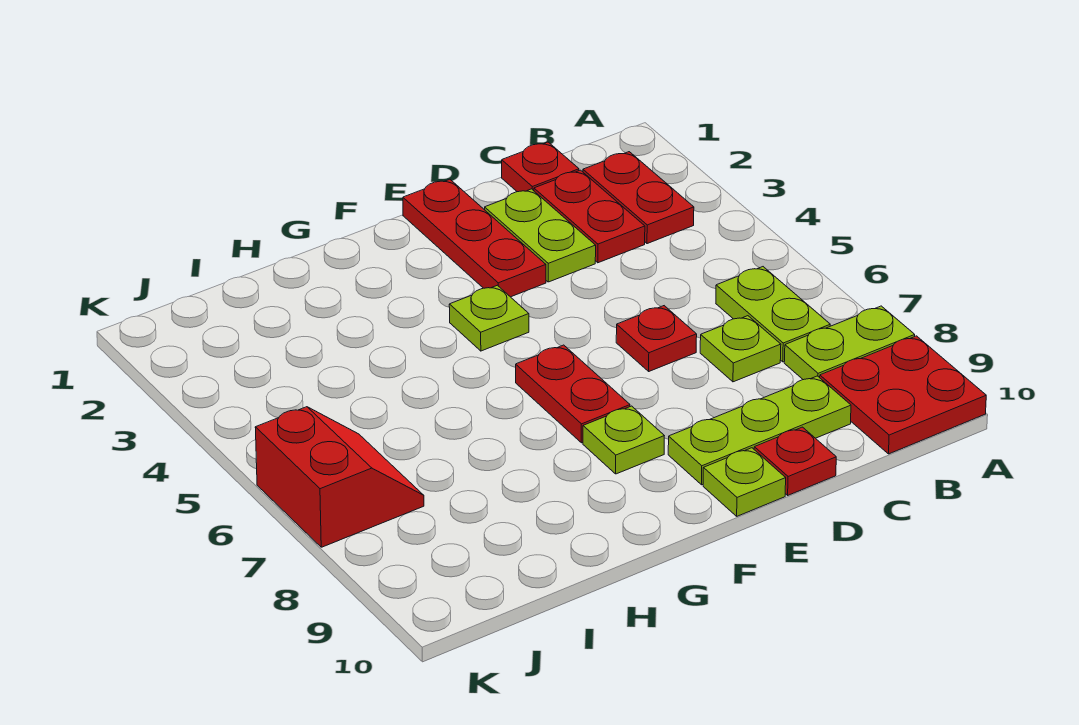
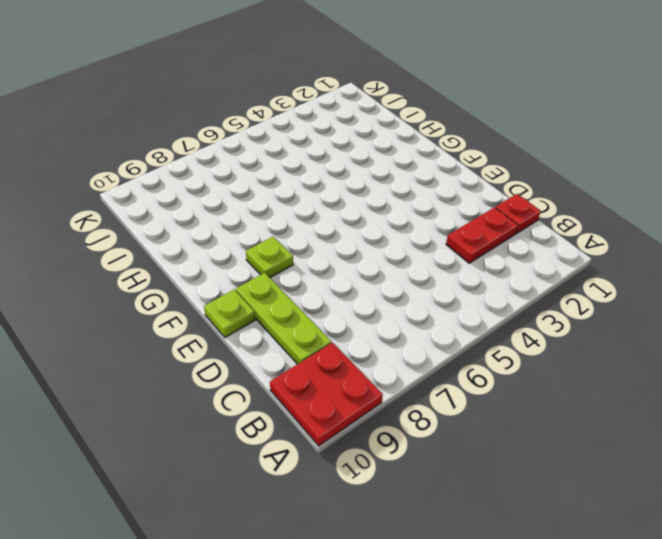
none -> lime 1x2 plate [784,306,915,380]
none -> red 1x2 plate [583,152,694,244]
none -> lime 1x2 plate [716,267,830,362]

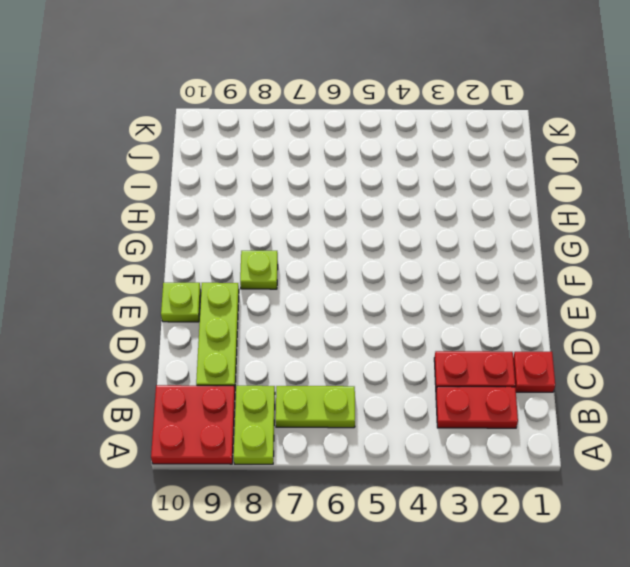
none -> lime 1x1 plate [700,316,781,382]
none -> lime 1x2 plate [485,189,596,282]
none -> red 1x1 plate [616,306,697,371]

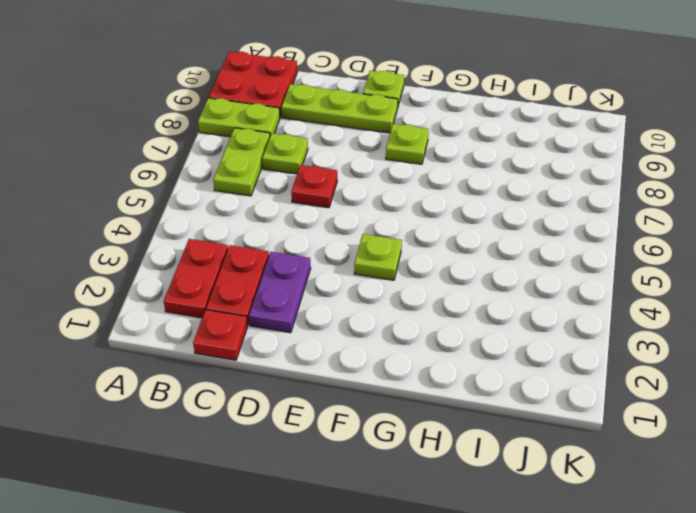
purple 1x2 plate [249,252,311,333] -> lime 1x2 plate [485,189,596,282]
none -> red 1x1 plate [754,427,836,495]
none -> red 1x3 plate [403,179,546,297]
none -> red 1x2 plate [516,345,630,443]

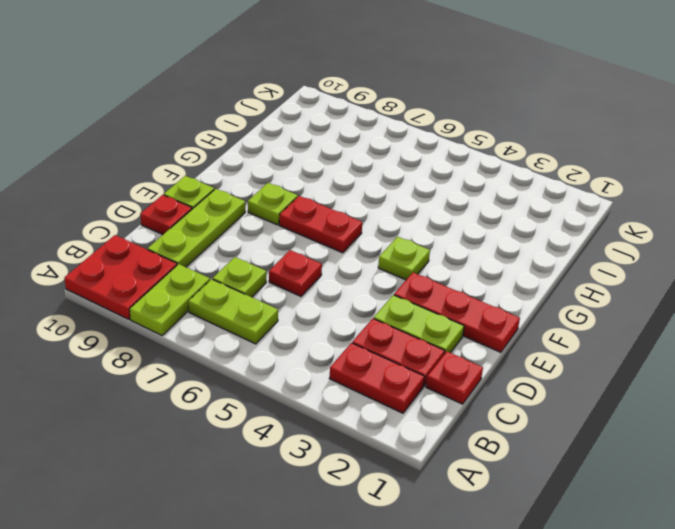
none -> red 2x2 slope [255,407,424,547]

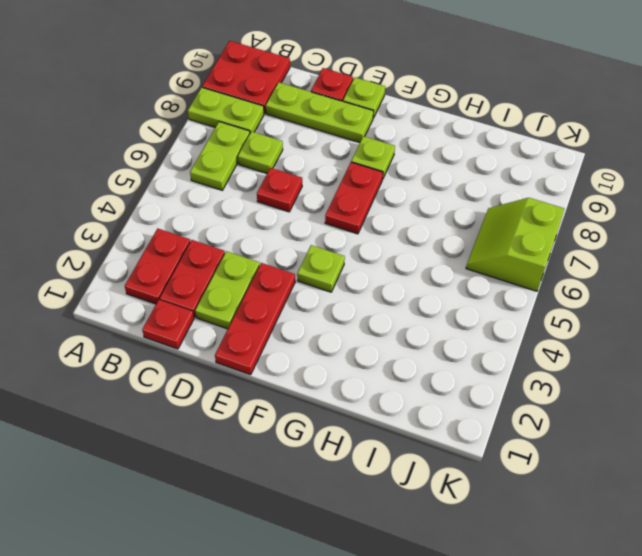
lime 2x2 slope [466,198,564,291] -> red 2x2 slope [255,407,424,547]

